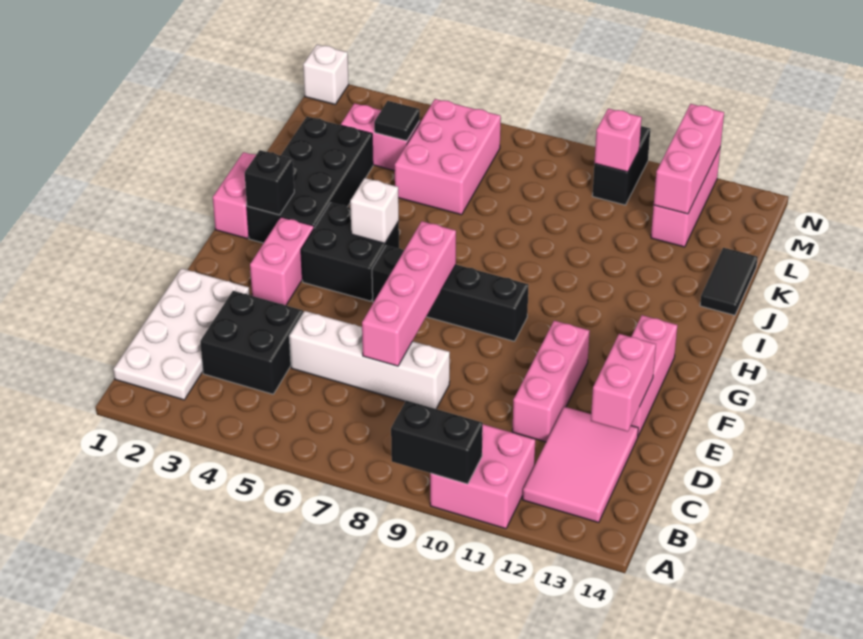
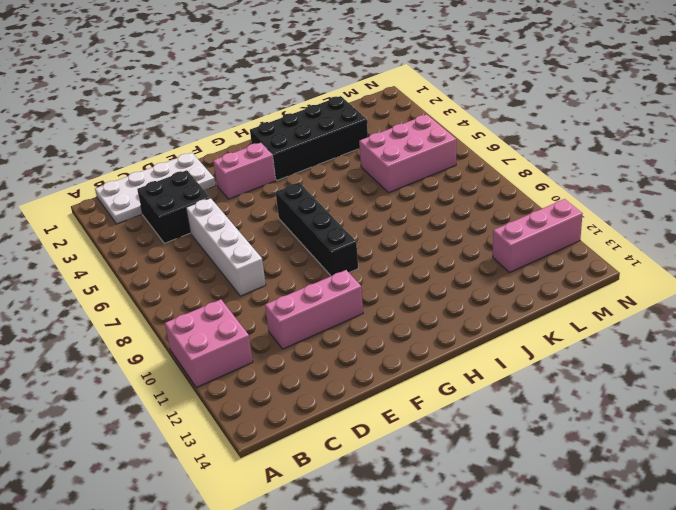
none -> pink 2x3 tile [523,407,638,523]
none -> pink 1x3 brick [631,315,677,436]
none -> black 2x2 brick [301,203,399,301]

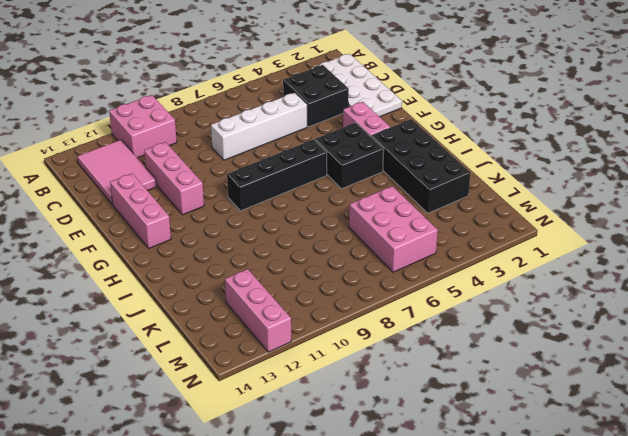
none -> pink 1x2 brick [213,152,256,238]
none -> black 1x2 tile [700,248,758,315]
none -> pink 1x2 brick [341,103,420,171]

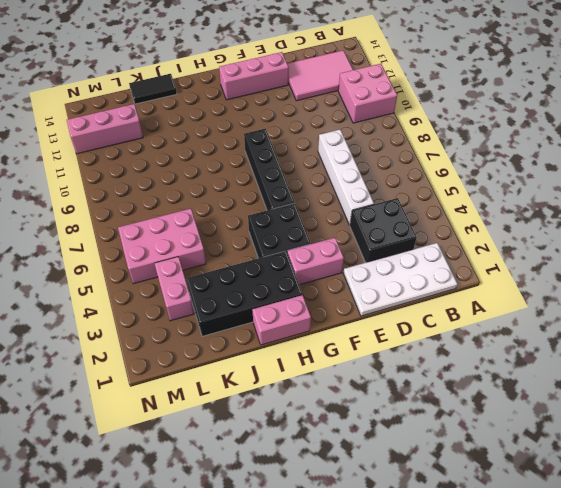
none -> pink 1x3 brick [512,321,590,442]
none -> black 1x2 brick [592,126,650,205]
none -> white 1x1 brick [303,45,349,104]

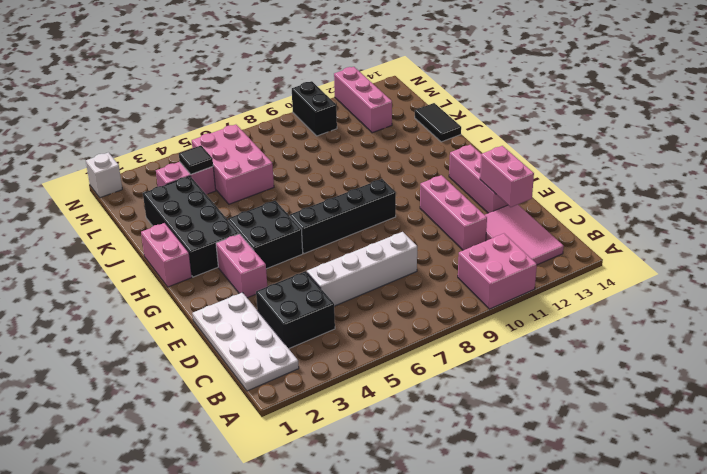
none -> black 1x2 brick [391,401,483,484]
none -> pink 1x4 brick [362,221,456,366]
none -> black 1x1 brick [245,150,294,215]

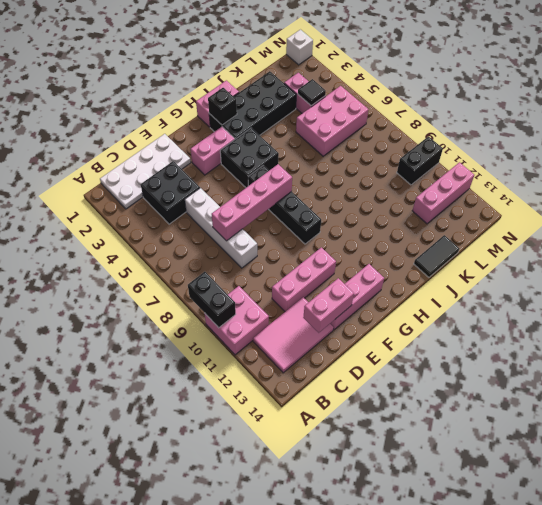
none -> white 1x1 brick [350,178,399,243]
none -> pink 1x3 brick [654,104,724,214]
none -> pink 1x1 brick [594,108,642,172]

